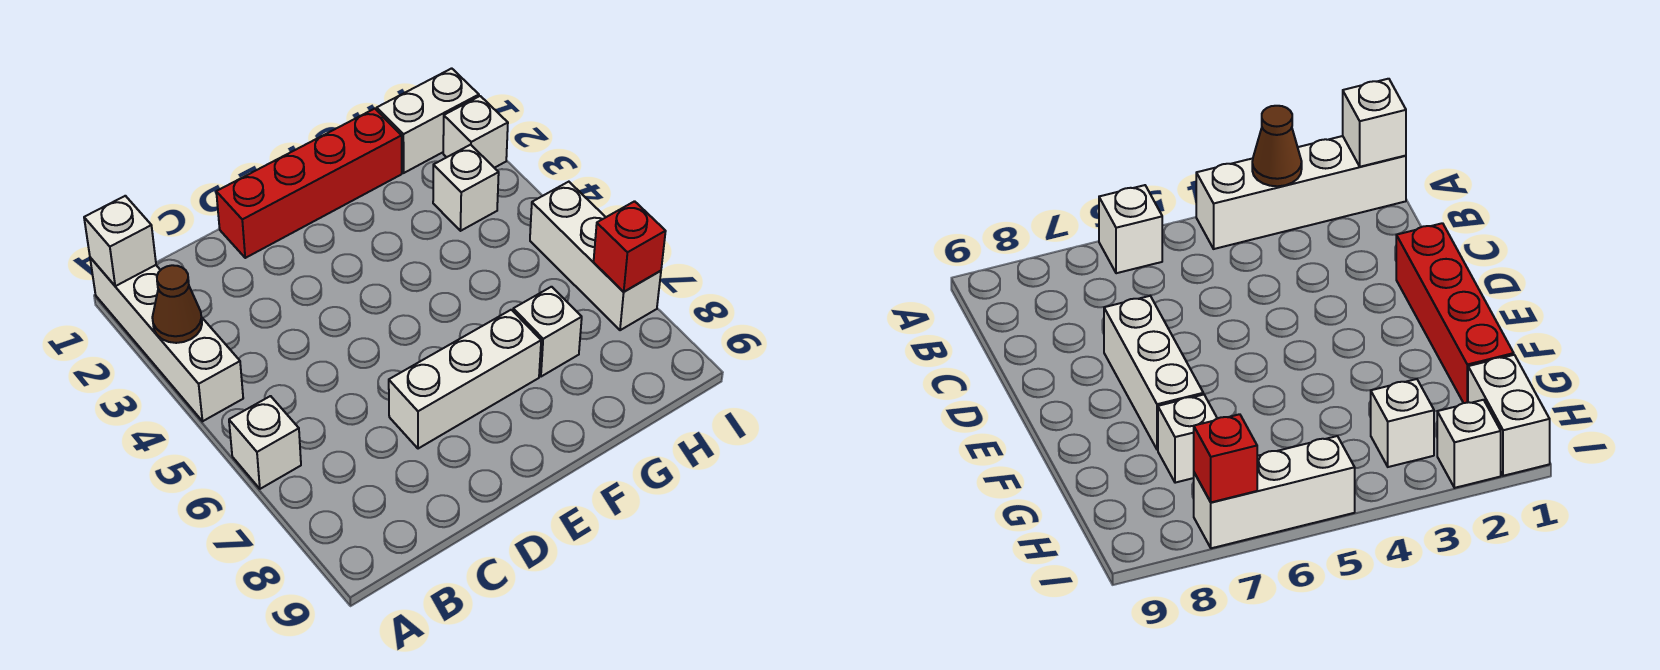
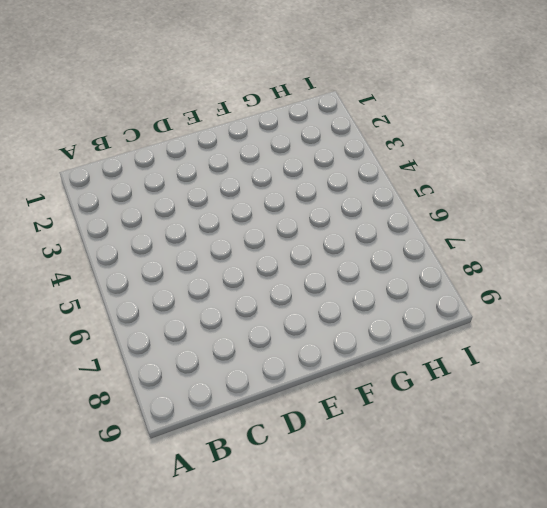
none -> white 1x4 brick [90,258,243,421]
none -> white 1x1 brick [229,396,301,489]
none -> red 1x4 brick [216,109,402,258]

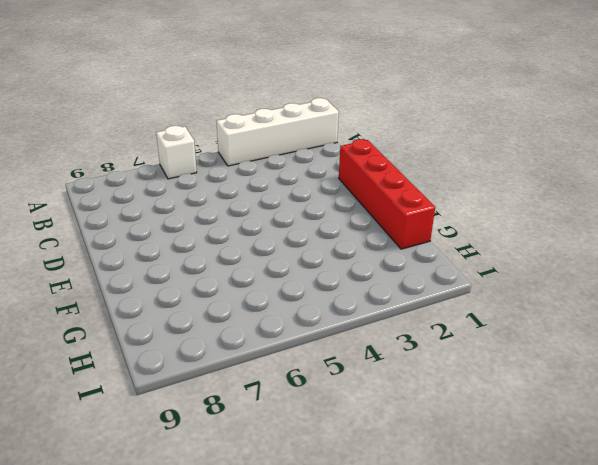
none -> white 1x3 brick [389,310,541,449]
none -> white 1x1 brick [513,287,582,377]
none -> white 1x2 brick [377,68,479,173]

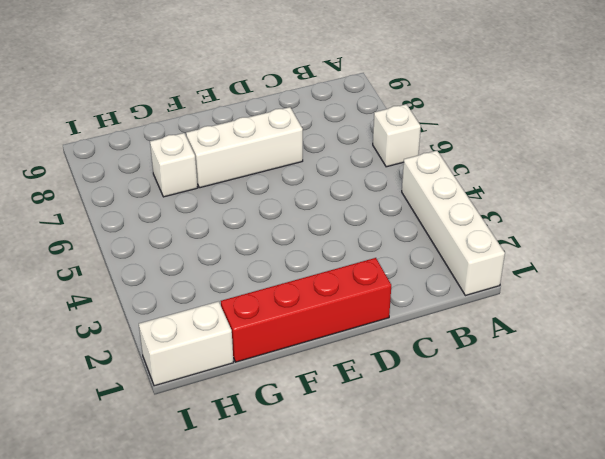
none -> white 1x1 brick [433,145,499,231]
none -> white 1x1 brick [443,96,508,168]
none -> white 1x3 brick [530,182,661,330]

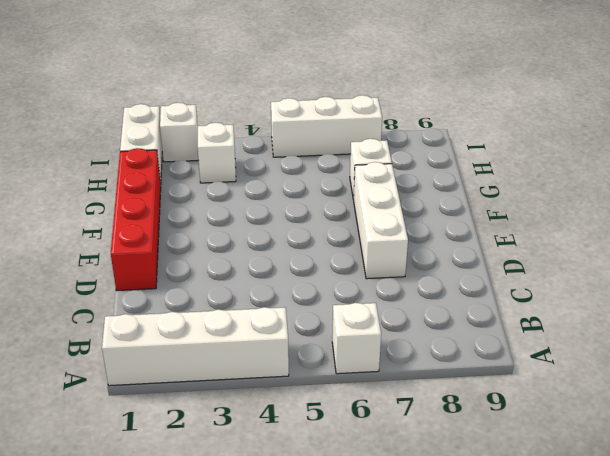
none -> white 1x1 brick [84,196,156,286]
none -> brown 1x1 cone [152,265,202,343]
none -> red 1x1 brick [594,201,666,292]

